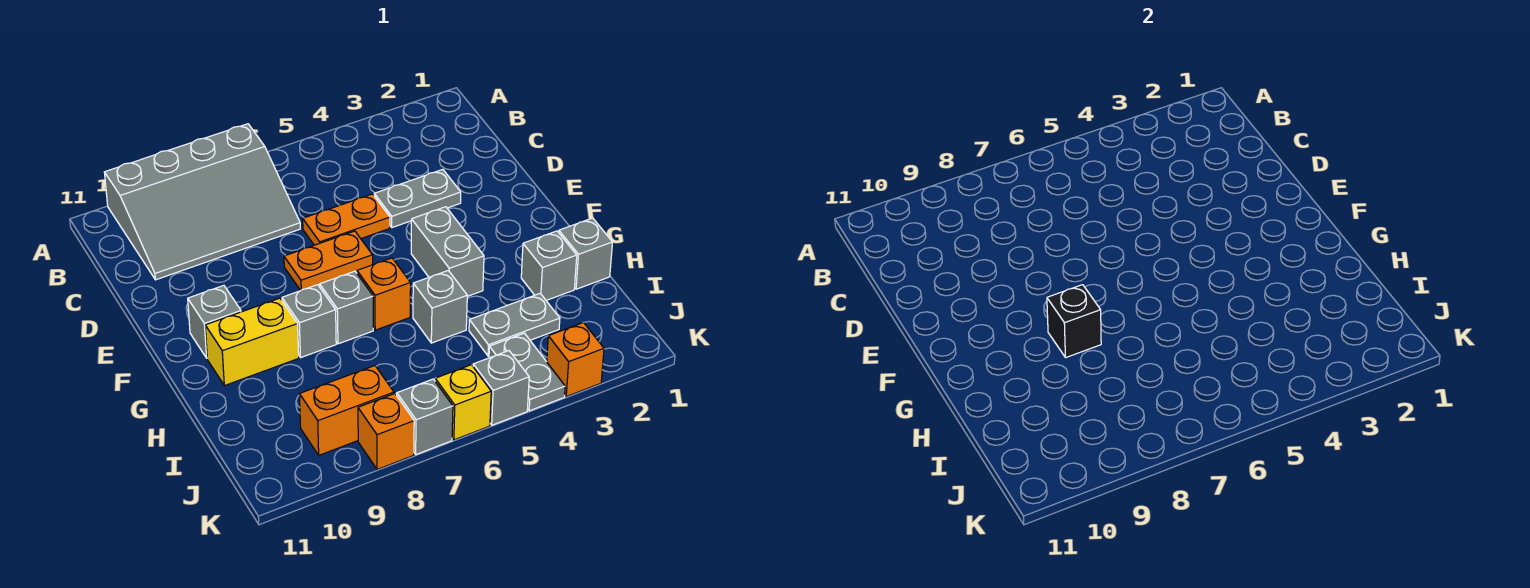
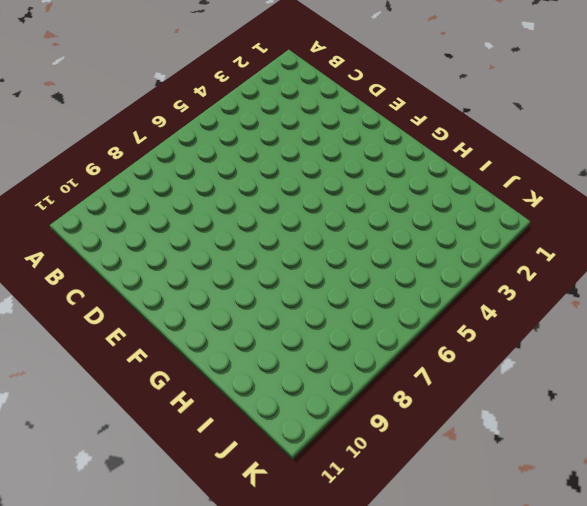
none -> grey 3x4 slope [104,124,300,280]
none -> grey 1x2 plate [374,169,461,228]
none -> orange 1x2 plate [303,194,390,245]

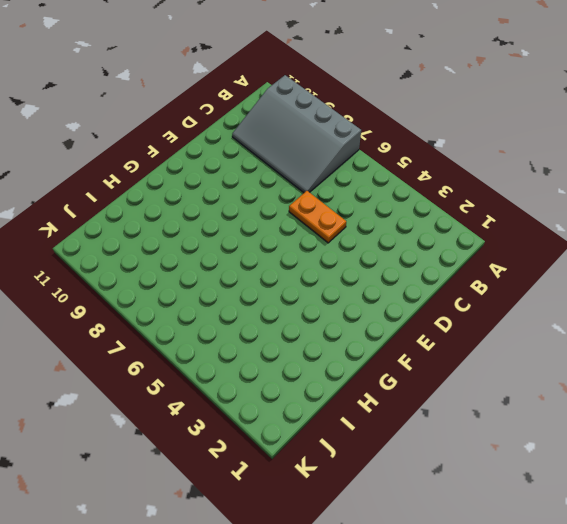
none -> grey 1x2 plate [374,169,461,228]
none -> orange 1x2 plate [284,231,373,290]
none -> grey 1x2 brick [411,207,484,296]

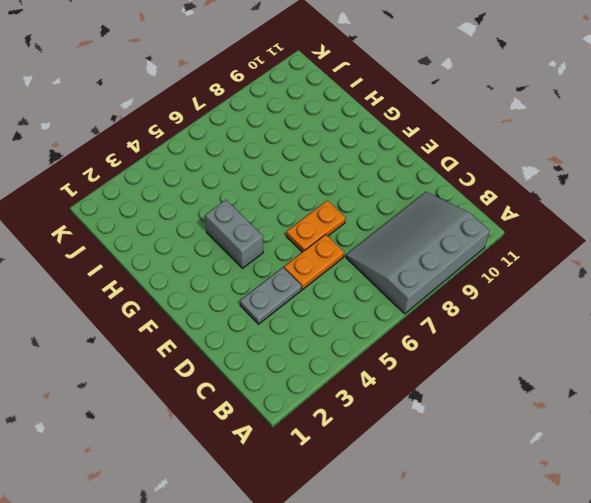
none -> grey 1x1 brick [188,285,241,358]
none -> orange 1x1 brick [357,258,411,330]
none -> grey 1x1 brick [320,271,373,344]

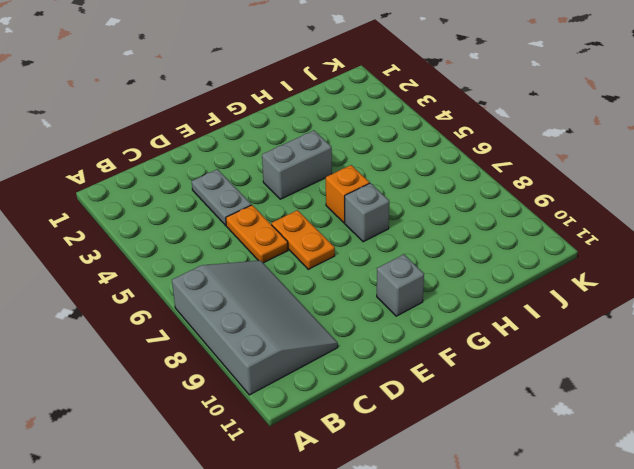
none -> grey 1x1 brick [282,285,336,358]
none -> yellow 1x2 brick [205,298,299,386]
none -> grey 1x1 brick [559,218,613,289]

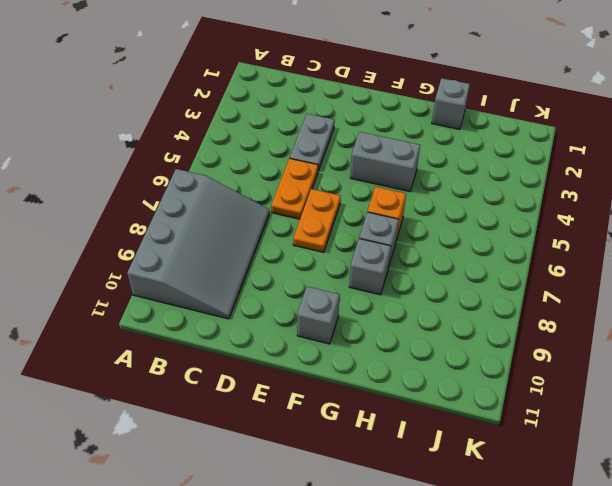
none -> yellow 1x2 brick [205,298,299,386]
none -> grey 1x1 brick [521,231,577,300]
none -> grey 1x1 brick [413,271,467,343]

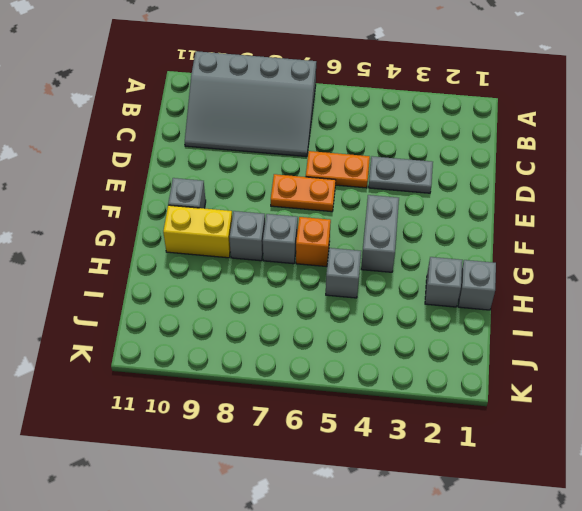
none -> grey 1x2 plate [469,294,560,356]
none -> grey 1x2 plate [489,333,565,411]
none -> orange 1x2 brick [299,366,394,455]

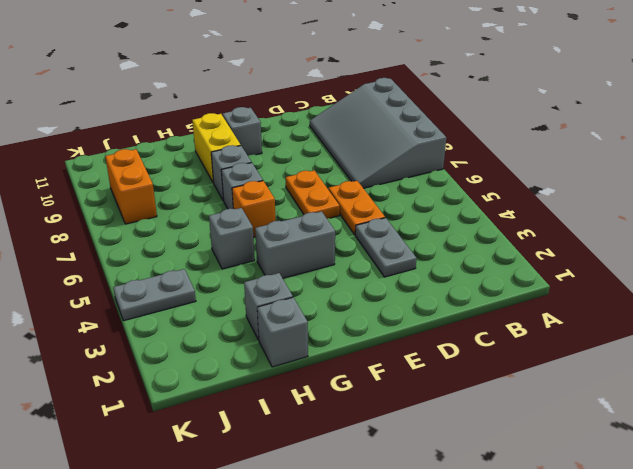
none -> grey 1x2 plate [469,294,560,356]
none -> orange 1x1 brick [547,322,604,397]
none -> grey 1x1 brick [473,351,529,425]

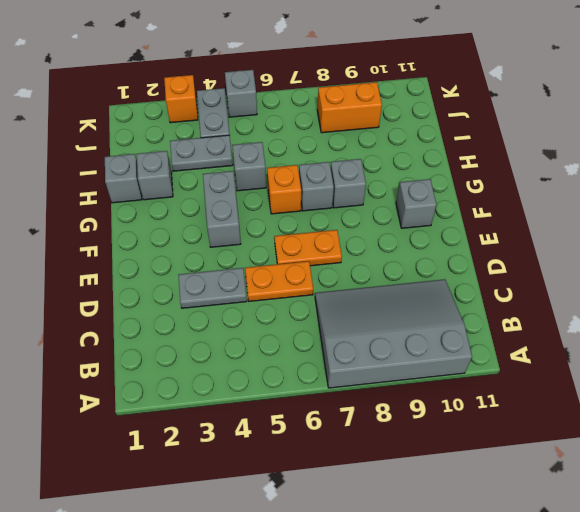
none -> yellow 1x2 brick [205,298,299,386]
none -> yellow 1x1 brick [435,365,491,440]
none -> grey 1x1 brick [397,379,453,454]

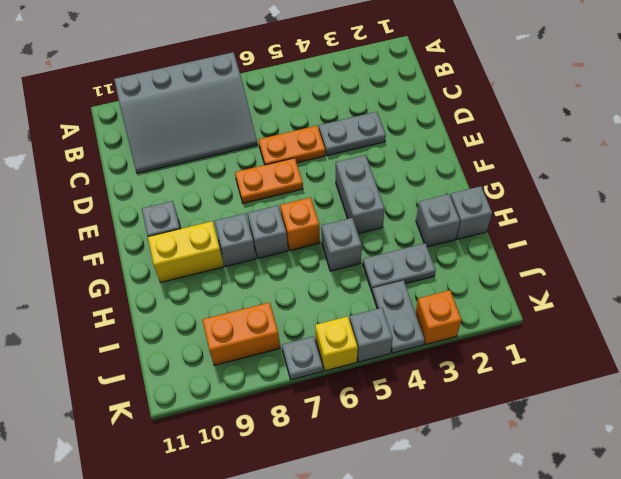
grey 1x1 plate [282,336,323,380] -> grey 1x1 brick [397,379,453,454]
none -> orange 1x1 brick [358,394,414,469]
none -> black 1x1 brick [1047,285,1101,358]

